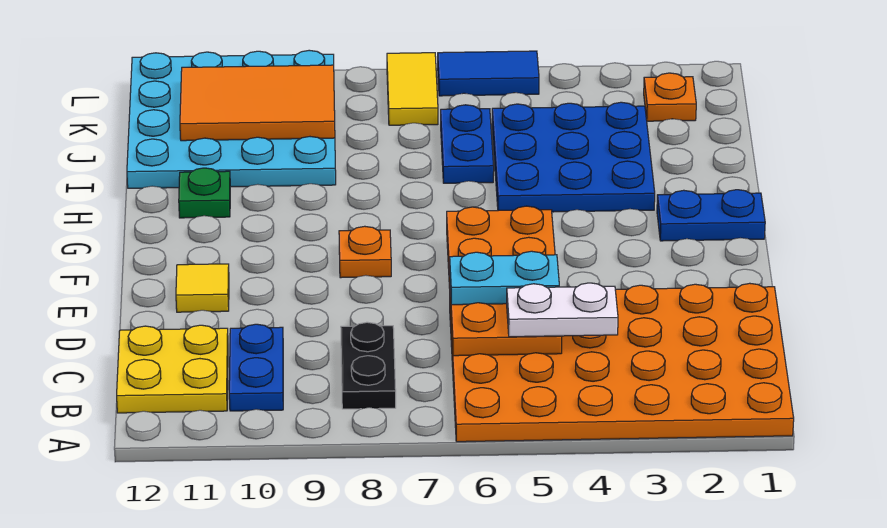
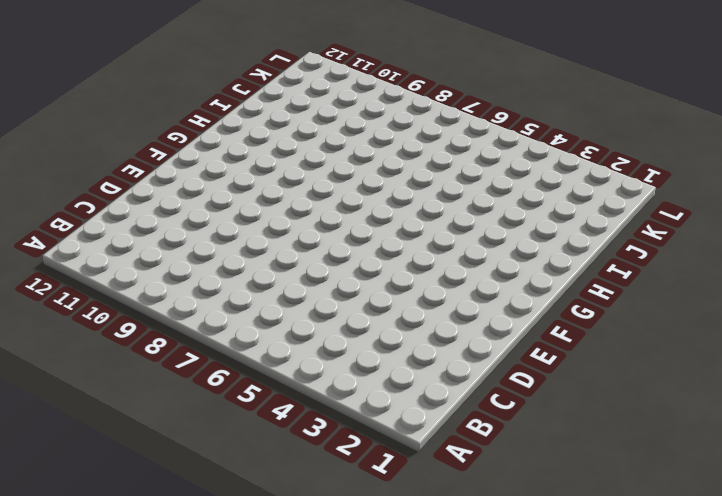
none -> orange 4x6 plate [450,283,794,442]
none -> black 1x2 plate [341,322,396,409]
none -> blue 1x2 plate [229,324,283,411]

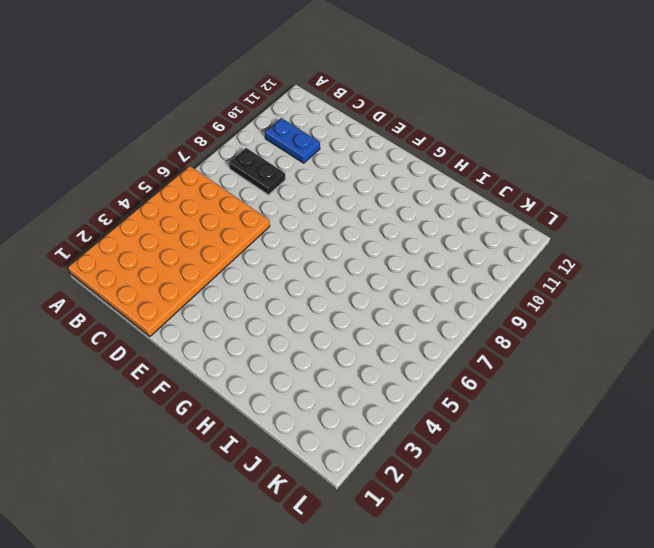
none -> yellow 2x2 plate [117,325,228,413]
none -> yellow 1x1 tile [176,264,229,312]
none -> orange 1x1 plate [339,226,391,278]

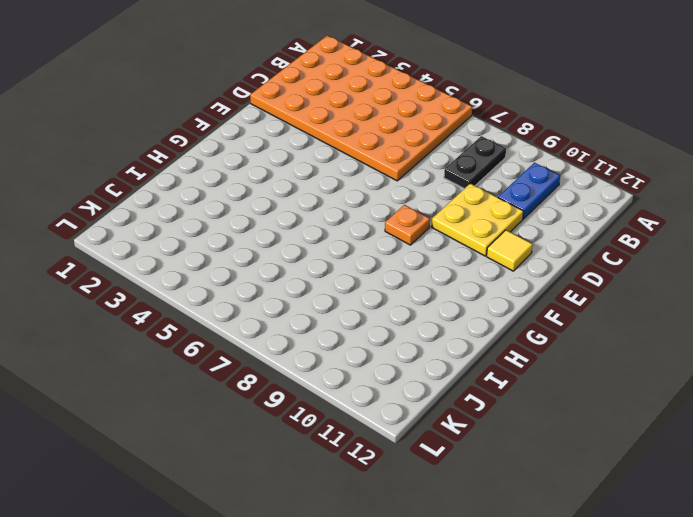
yellow 2x2 plate [432,183,523,256] -> yellow 2x2 plate moved to [117,325,228,413]
none -> blue 1x2 plate [657,190,765,241]
none -> blue 3x3 plate [492,102,655,212]
none -> green 1x1 plate [179,168,230,218]

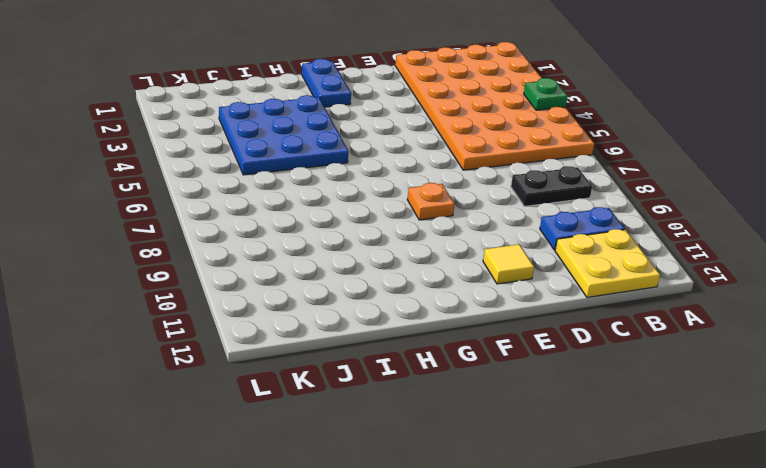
green 1x1 plate [524,78,568,110] -> green 1x1 plate moved to [179,168,230,218]
none -> blue 1x2 plate [441,105,494,183]
none -> cyan 4x4 plate [127,50,336,188]
none -> orange 1x1 plate [644,73,696,121]

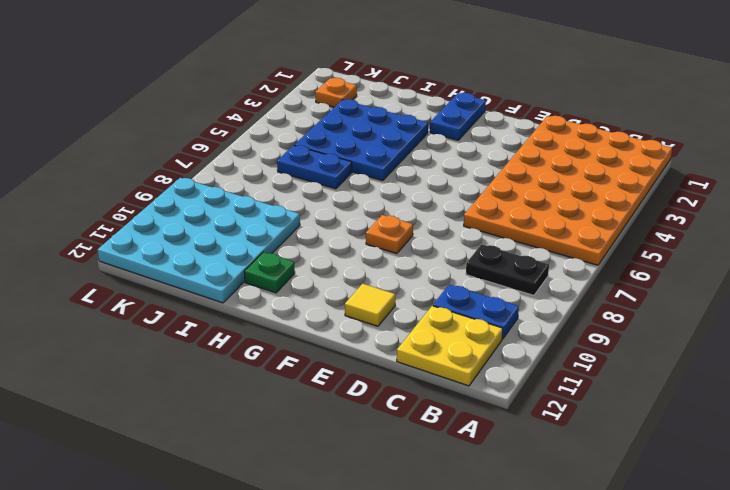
none -> yellow 1x2 tile [387,53,438,125]
none -> blue 1x2 tile [438,51,539,96]
none -> orange 2x4 plate [447,206,562,356]

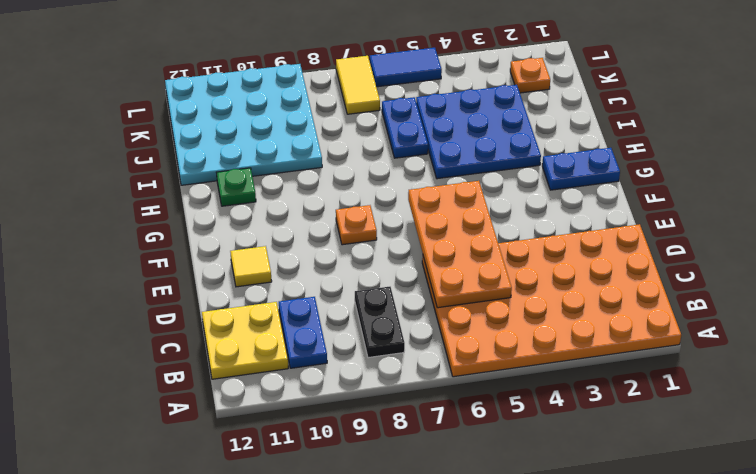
none -> orange 2x3 tile [180,65,335,141]
none -> white 1x2 plate [507,283,618,337]
none -> cyan 1x2 plate [450,251,559,305]

